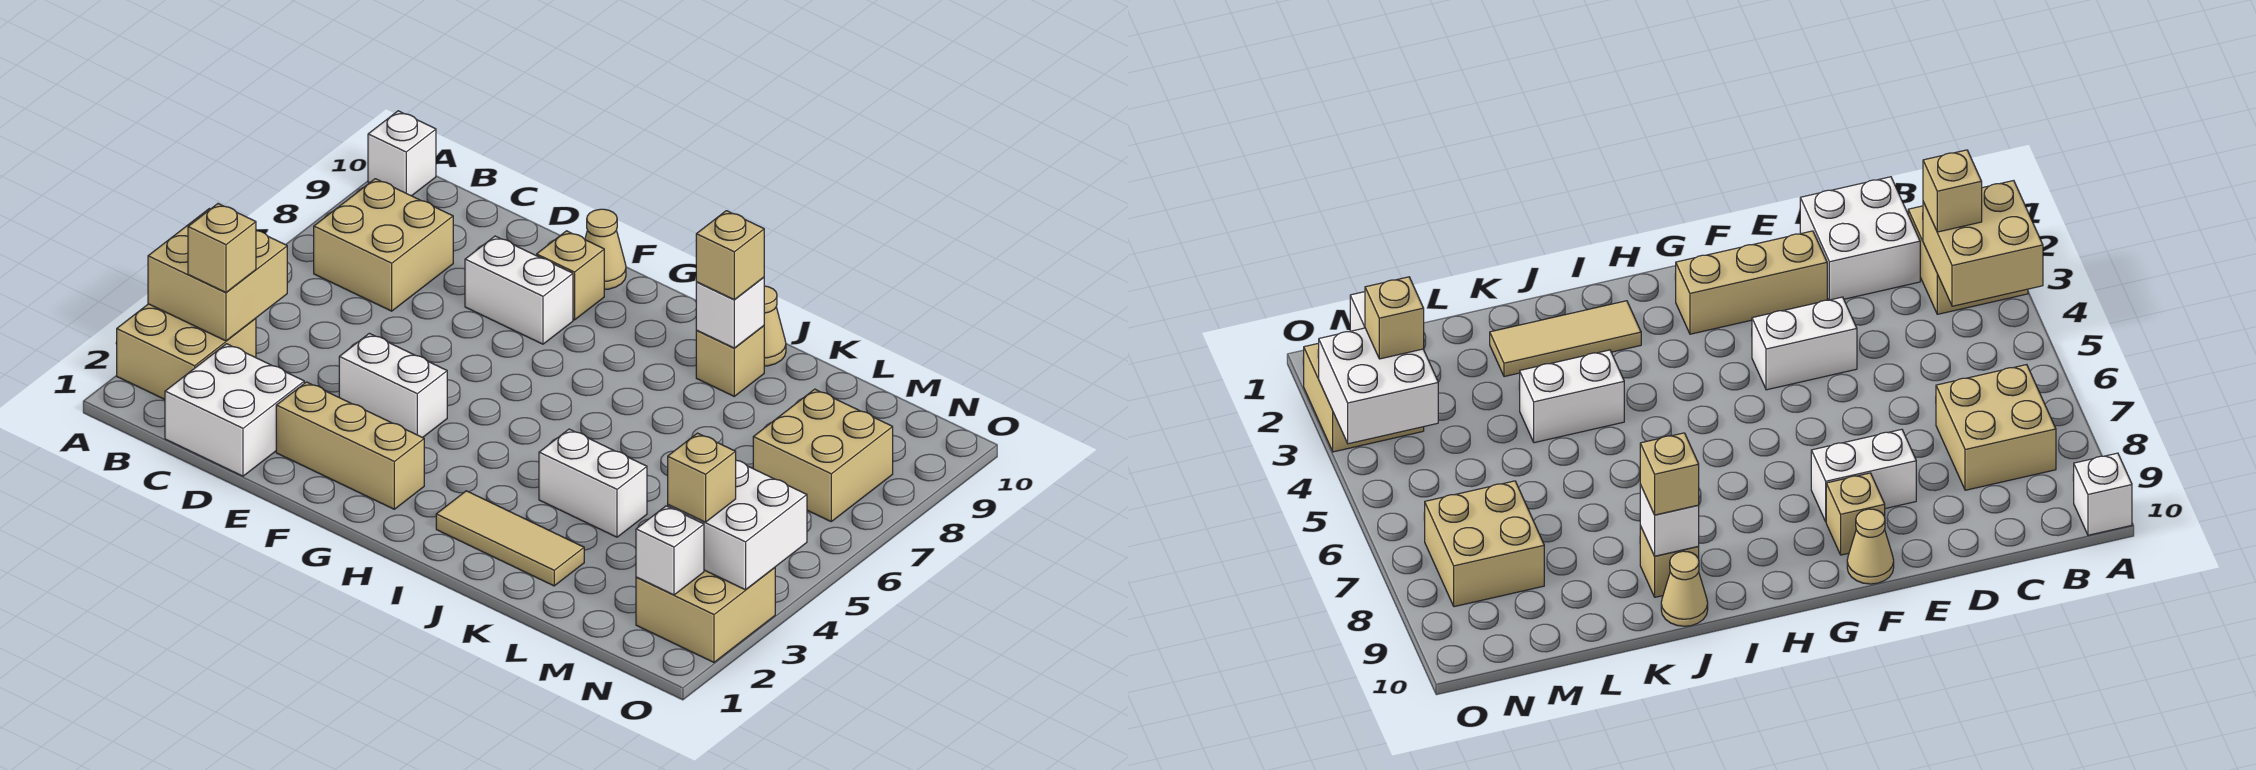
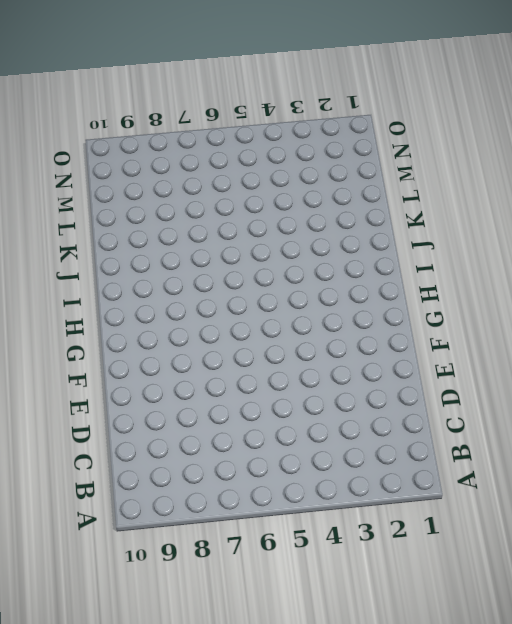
none -> tan 2x2 brick [117,304,256,399]
none -> white 1x1 brick [368,111,436,196]
none -> tan 2x2 brick [314,179,453,311]

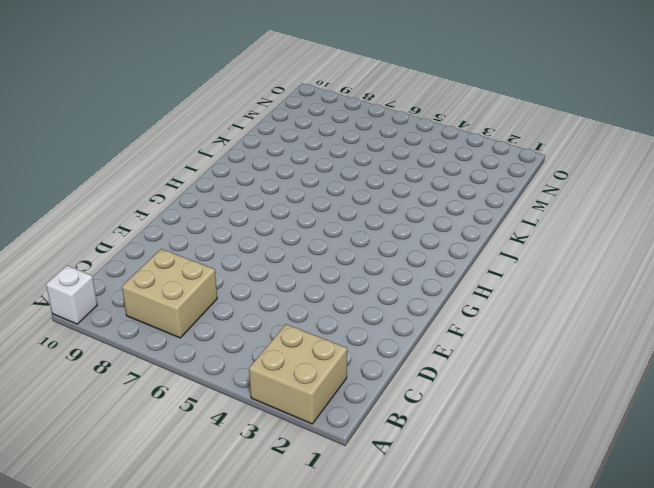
none -> white 2x2 brick [165,344,304,476]
none -> tan 1x3 brick [276,382,424,509]
none -> white 1x2 brick [339,333,447,438]

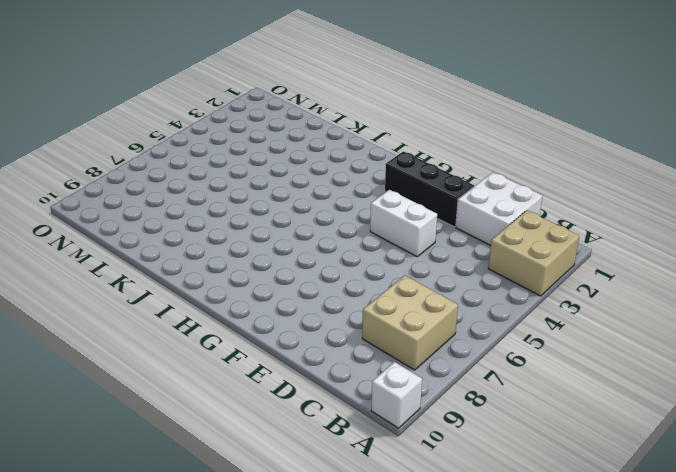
black 1x3 brick [385,151,474,227] -> tan 1x3 brick [276,382,424,509]
none -> white 1x2 brick [465,236,573,344]
none -> tan 1x1 brick [537,231,604,320]
none -> tan 1x1 cone [585,209,626,290]

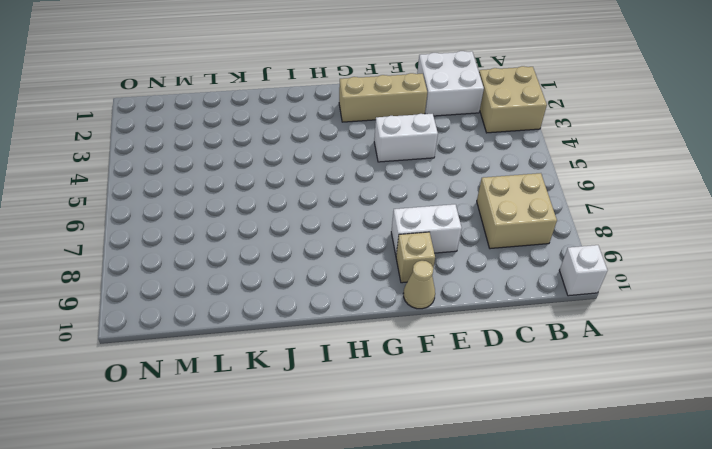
none -> tan 1x3 tile [436,491,584,586]
none -> white 1x2 brick [539,429,647,537]
none -> tan 1x1 brick [696,326,764,396]

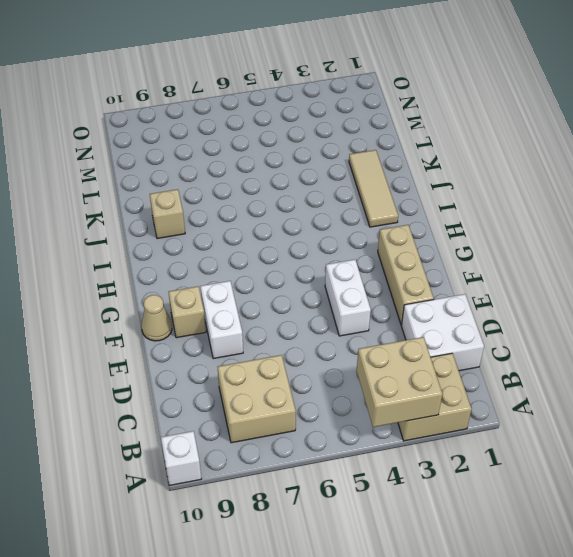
none -> white 1x2 brick [539,429,647,537]
none -> tan 1x1 cone [764,286,786,366]
none -> tan 2x2 brick [753,389,893,521]

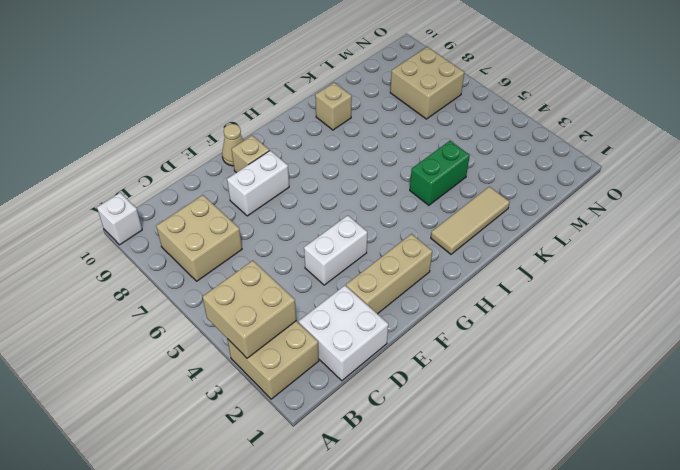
green 1x2 brick [410,141,470,205] -> white 1x2 brick [539,429,647,537]
none -> tan 1x1 cone [764,286,786,366]
none -> tan 2x2 brick [636,568,775,662]
none -> white 1x1 brick [696,277,764,348]

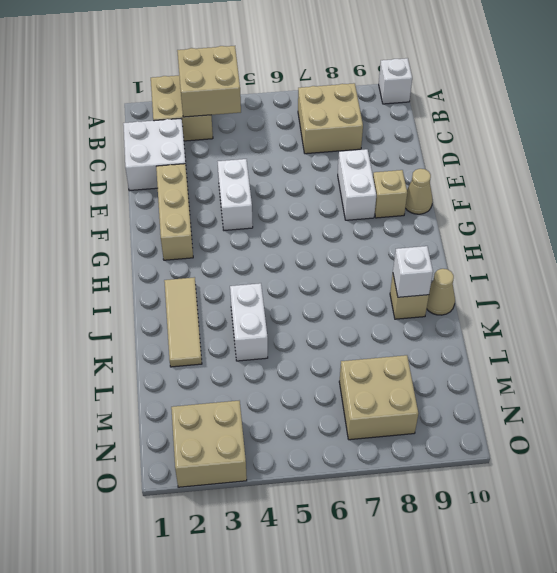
none -> white 1x1 brick [636,506,704,595]
none -> white 2x2 brick [668,460,807,590]
none -> tan 1x1 brick [188,204,256,292]

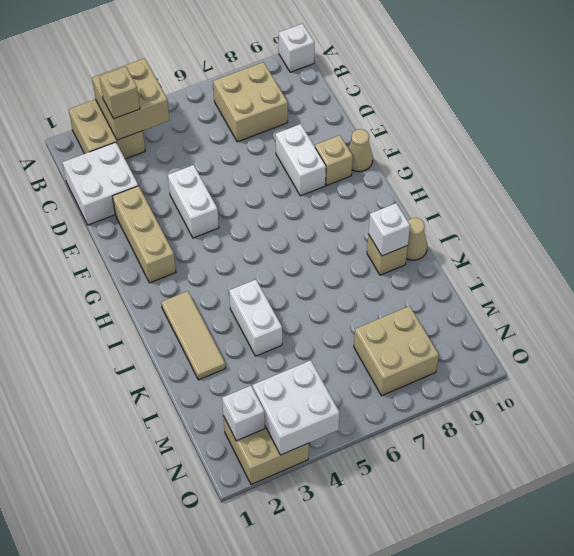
none -> tan 1x1 brick [696,211,764,300]
none -> tan 1x1 brick [668,433,736,522]

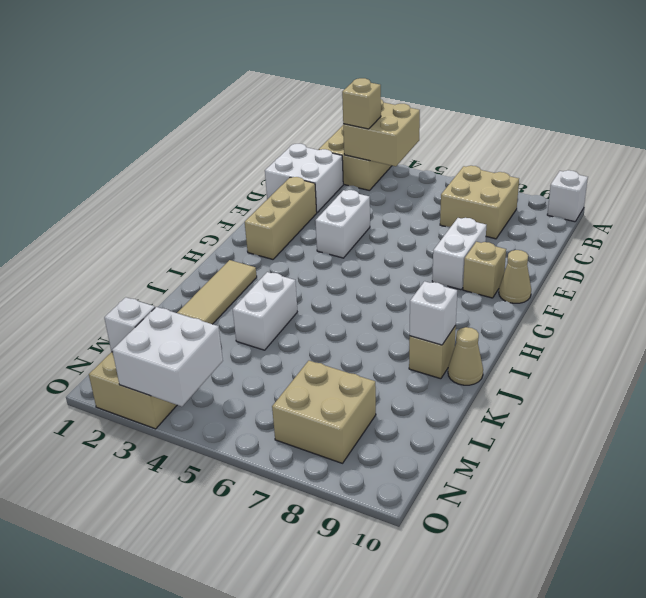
none -> tan 1x1 brick [696,211,764,300]
none -> tan 1x1 brick [668,433,736,522]

